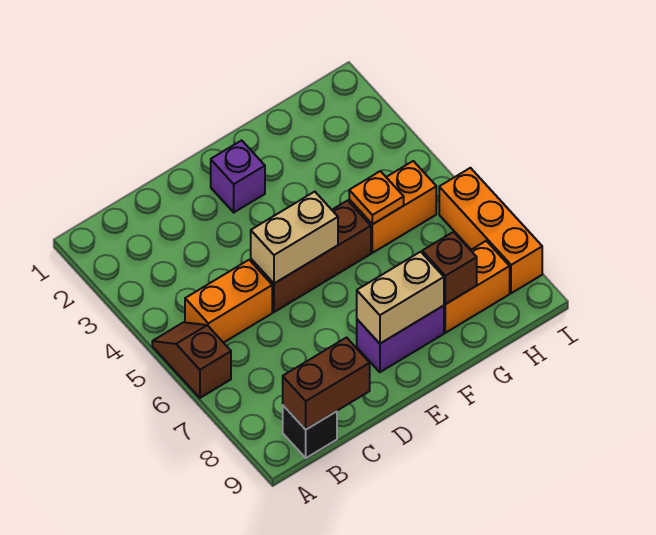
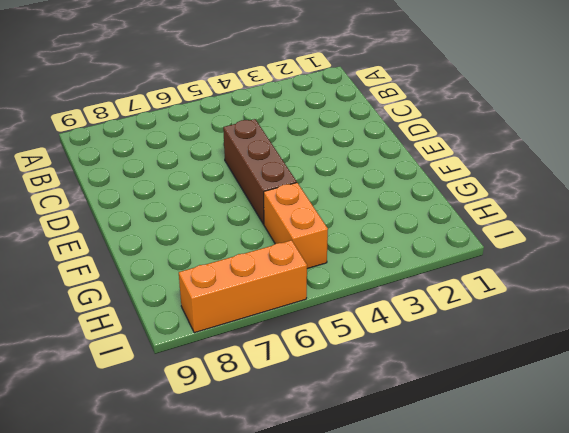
none -> brown 1x2 slope [152,322,231,398]
none -> orange 1x2 brick [185,260,272,343]
none -> black 1x1 brick [283,405,337,458]

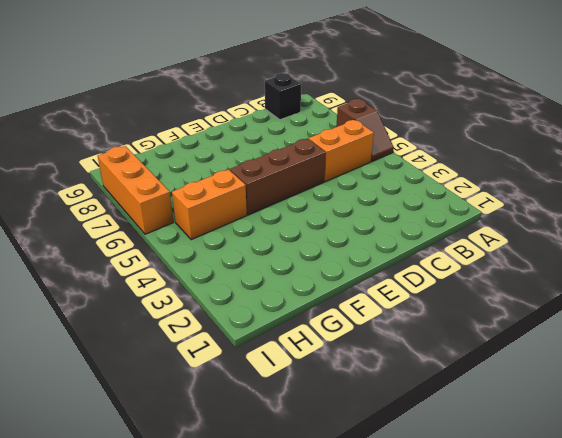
none -> purple 1x1 brick [211,140,265,212]
none -> purple 1x2 brick [357,306,444,372]
none -> orange 1x2 brick [444,241,510,333]

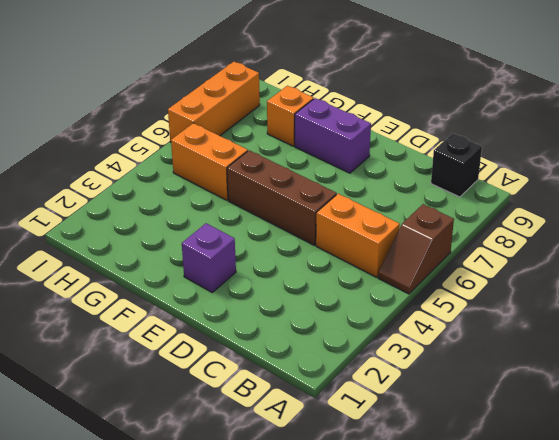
orange 1x1 brick [267,86,314,146] -> orange 1x2 brick [444,241,510,333]
none -> brown 1x2 brick [283,338,370,429]
none -> tan 1x2 brick [251,192,338,284]
none -> tan 1x2 brick [357,252,444,344]

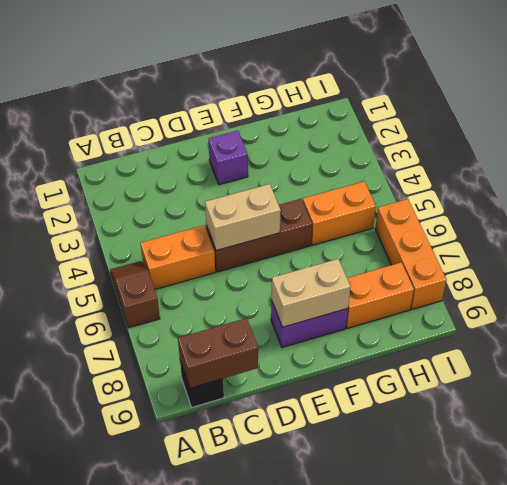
none -> orange 1x1 plate [349,171,404,224]
none -> brown 1x1 brick [422,232,477,304]

